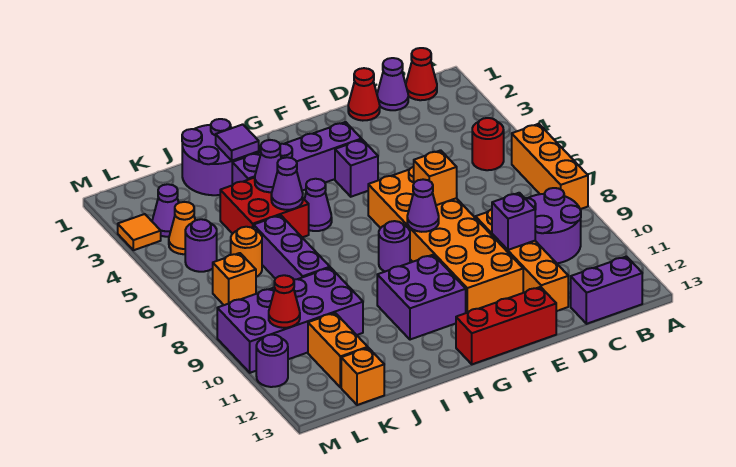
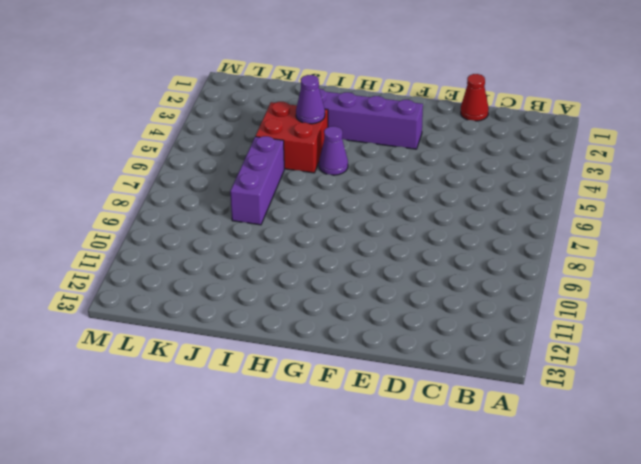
none -> orange 1x3 brick [512,124,588,209]
none -> red 1x1 cone [406,48,437,100]
none -> red 1x1 round brick [472,118,504,170]
none -> purple 2x2 round brick [525,188,581,263]

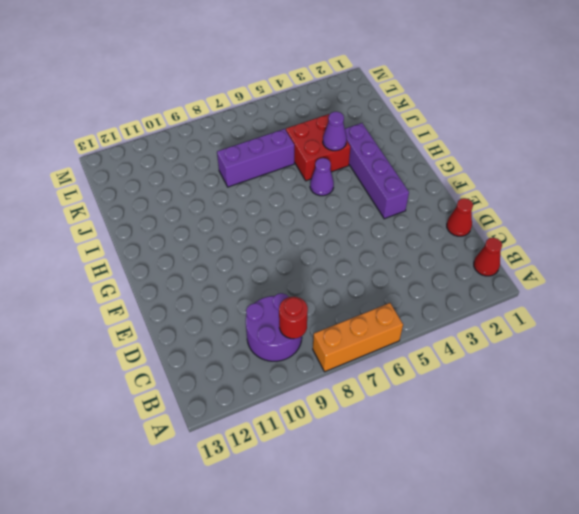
red 1x1 round brick [279,297,308,339] -> red 1x1 round brick moved to [472,118,504,170]
none -> purple 1x2 brick [571,257,642,324]
none -> purple 1x1 cone [377,58,408,110]
none -> orange 1x4 brick [475,209,568,311]
none -> orange 2x6 brick [368,167,523,313]

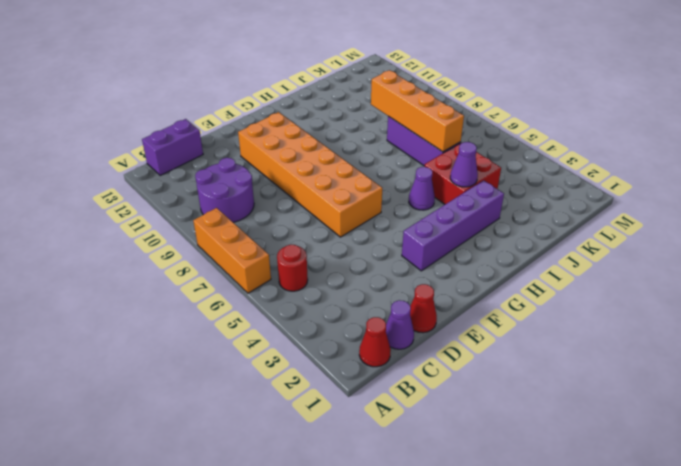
orange 1x4 brick [371,70,464,152] -> orange 1x4 brick moved to [475,209,568,311]
none -> red 1x3 brick [456,287,556,364]
none -> purple 1x1 brick [335,139,378,197]
none -> purple 1x1 round brick [379,221,410,272]
none -> purple 2x2 brick [377,255,466,340]

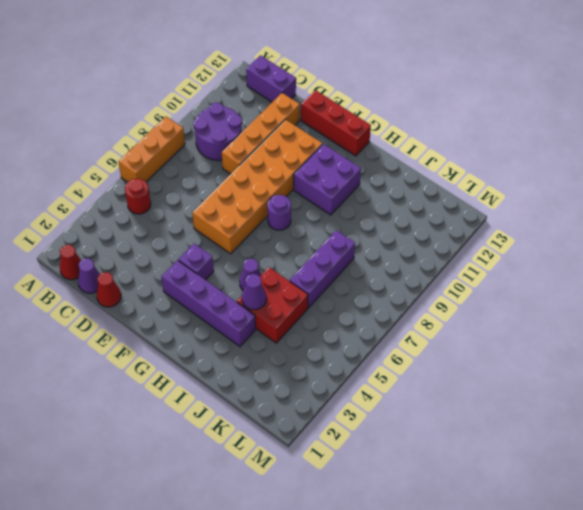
none -> purple 2x2 round brick [182,119,246,195]
none -> purple 2x4 brick [217,268,363,373]
none -> orange 1x1 round brick [231,227,262,277]
none -> orange 1x2 brick [308,313,368,388]

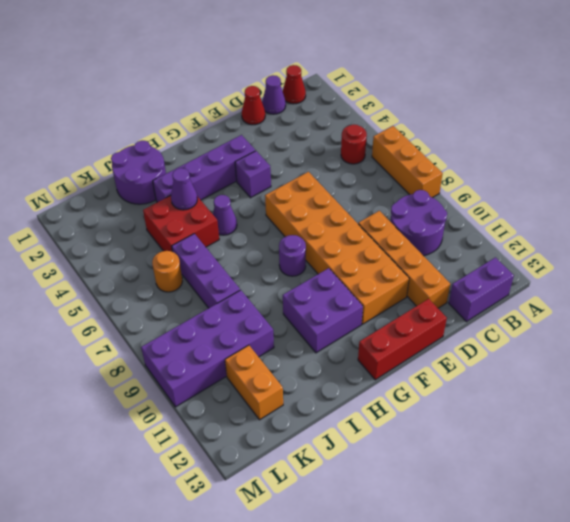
none -> orange 1x1 brick [341,348,384,405]
none -> purple 1x1 cone [152,184,179,237]
none -> orange 1x1 cone [169,202,195,254]
none -> purple 1x1 round brick [185,219,217,272]

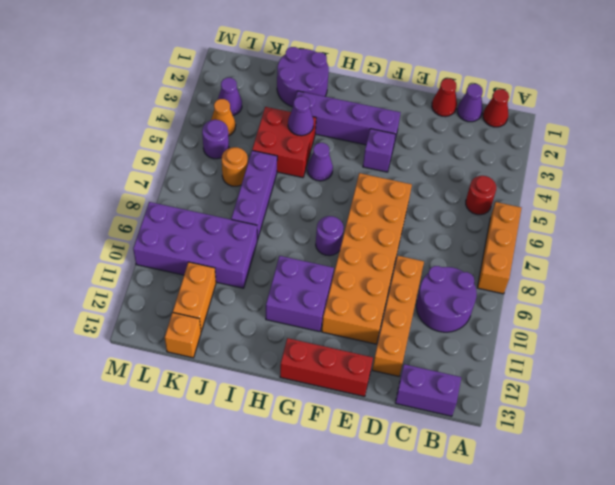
none -> orange 1x1 brick [213,253,256,305]
none -> orange 1x1 tile [118,214,161,250]
none -> purple 1x1 round brick [256,335,288,387]
none -> purple 1x1 brick [492,193,535,250]

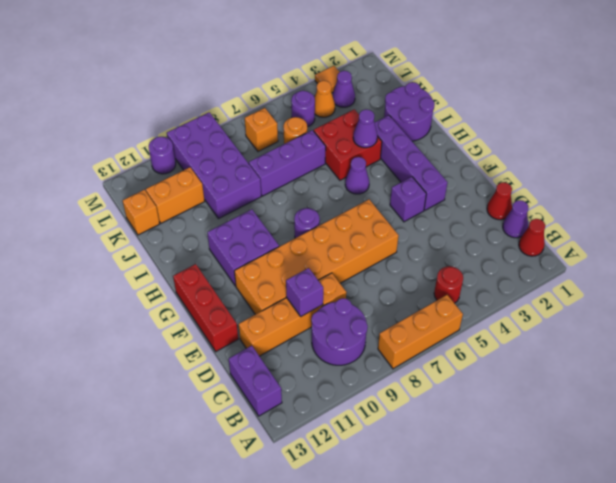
none -> orange 1x1 brick [414,150,457,205]
none -> purple 1x1 cone [407,179,439,232]
none -> purple 1x1 tile [216,124,259,161]
none -> purple 1x1 cone [271,157,303,210]

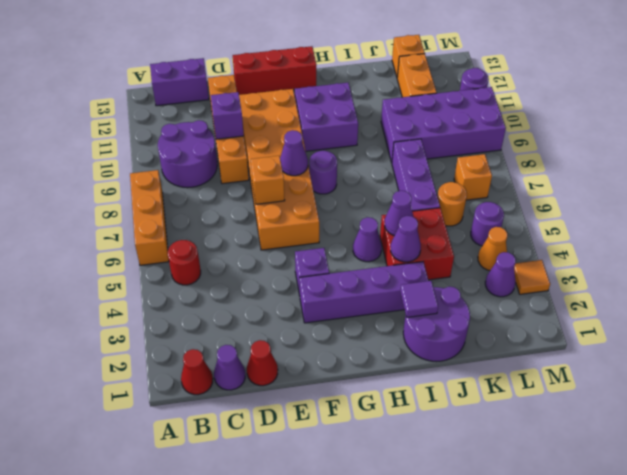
none -> red 1x1 cone [269,275,300,328]

